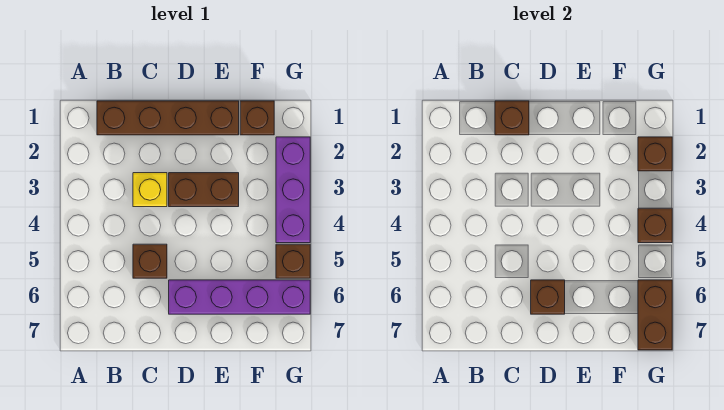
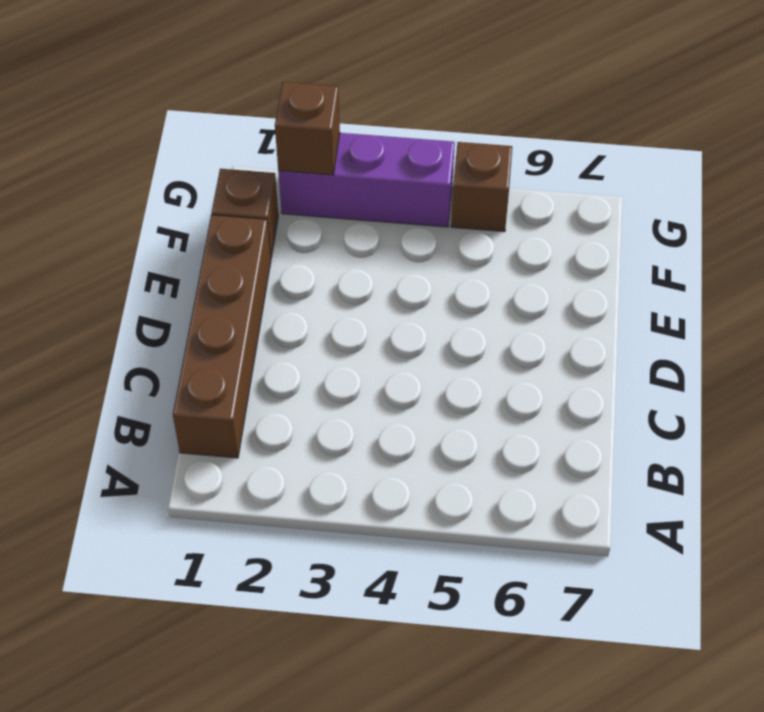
none -> yellow 1x1 brick [133,173,167,207]
none -> brown 1x1 brick [133,244,167,278]
none -> brown 1x2 brick [169,173,239,207]

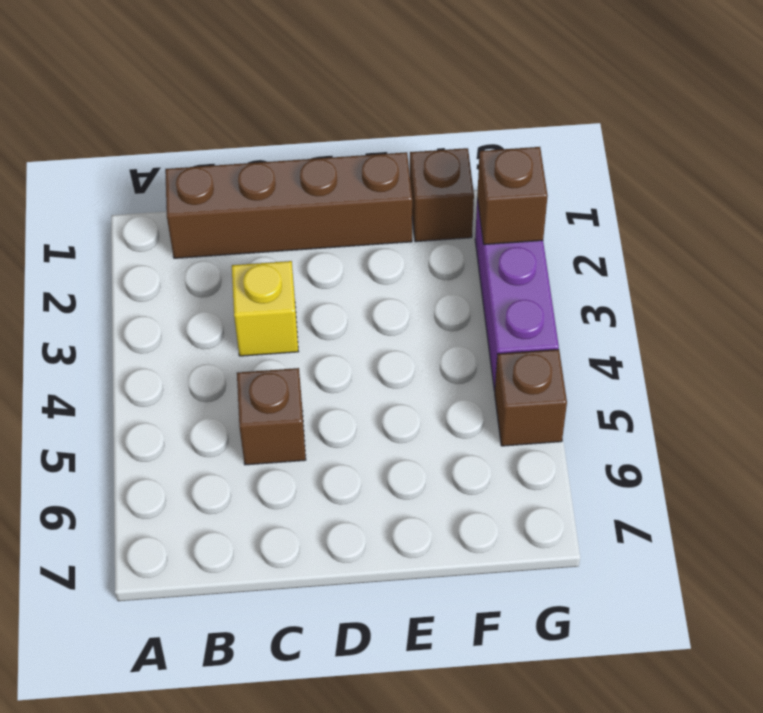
none -> brown 1x2 brick [169,173,239,207]
none -> purple 1x4 brick [169,280,310,314]
none -> brown 1x1 brick [495,101,529,135]

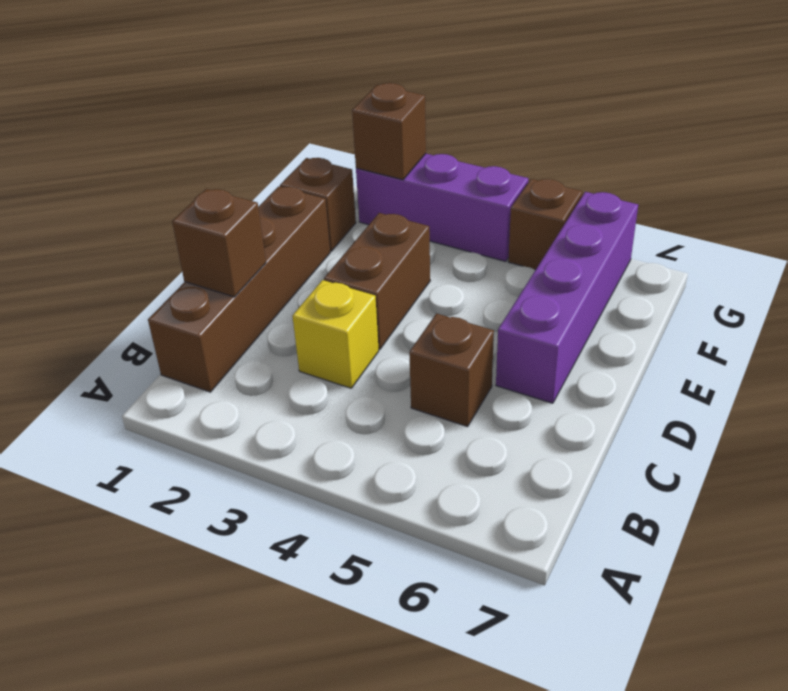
none -> brown 1x1 brick [531,280,565,314]
none -> brown 1x1 brick [638,208,672,243]
none -> brown 1x2 brick [638,280,672,350]

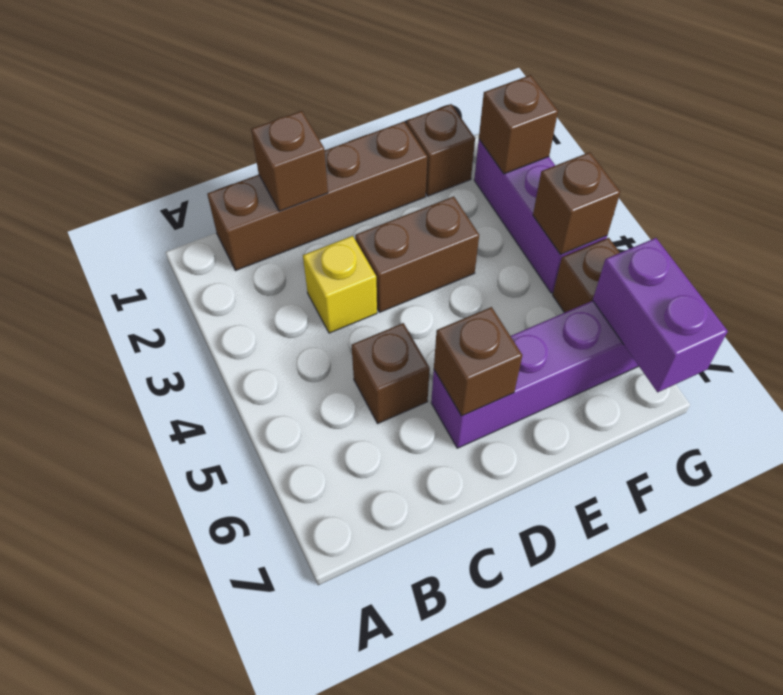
purple 1x2 brick [593,238,728,392] -> brown 1x2 brick [638,280,672,350]

